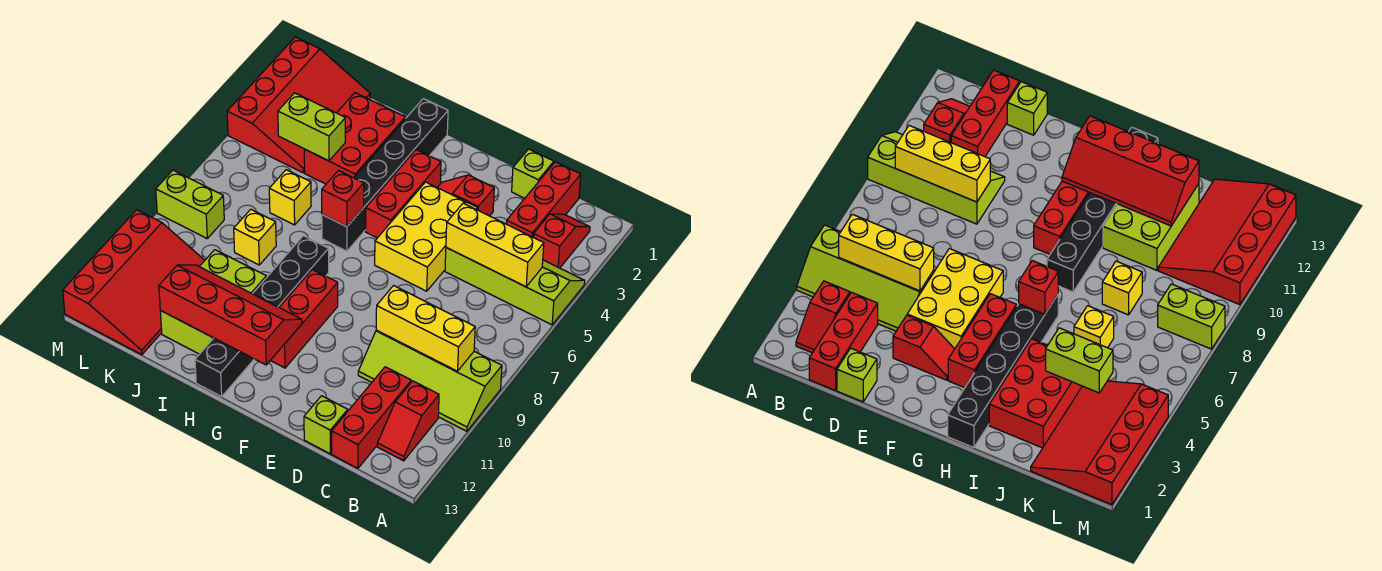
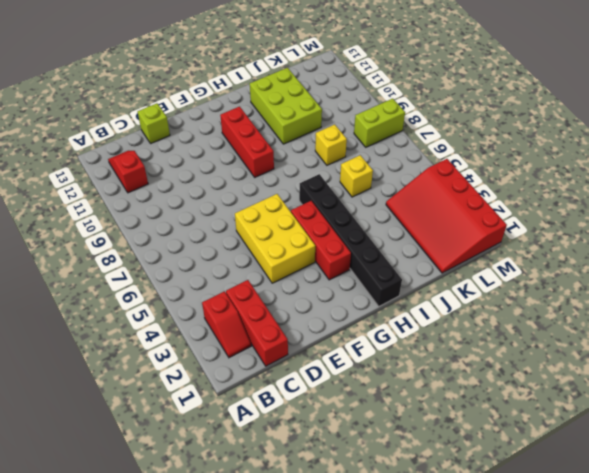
none -> lime 2x4 slope [445,248,585,325]
none -> lime 2x4 slope [358,330,502,431]
none -> red 1x3 brick [332,367,411,468]

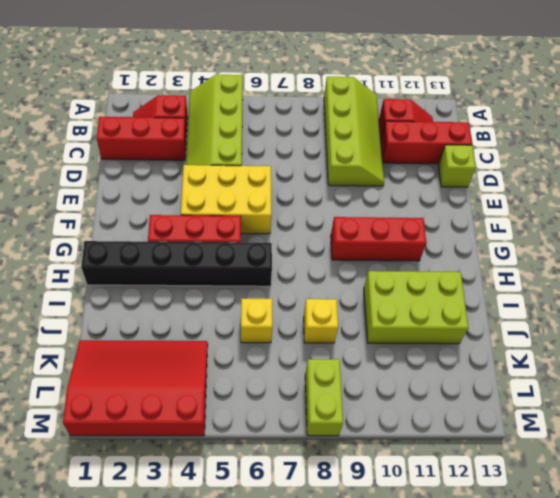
none -> lime 1x1 brick [512,149,554,198]
none -> red 1x2 slope [437,175,494,216]
none -> black 1x6 brick [195,236,329,397]

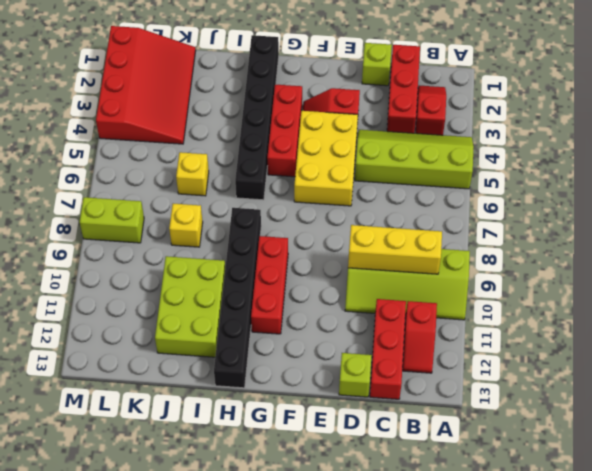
none -> red 2x3 brick [304,93,405,184]
none -> red 3x4 slope [63,210,205,355]
none -> yellow 1x3 brick [446,203,544,287]

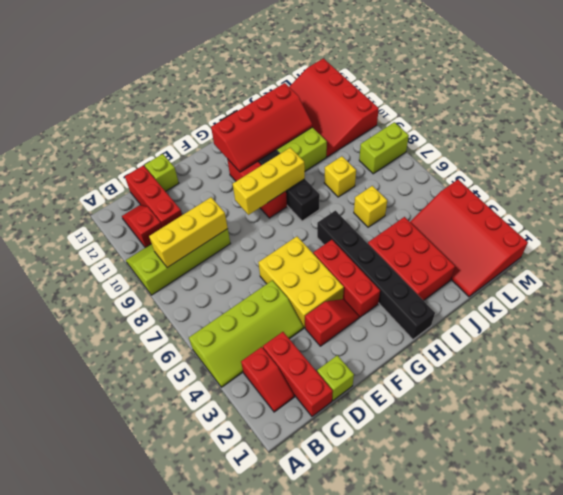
yellow 1x3 brick [233,148,305,215] -> yellow 1x3 brick moved to [446,203,544,287]
none -> red 1x1 brick [322,171,364,227]
none -> lime 1x2 brick [278,93,345,161]

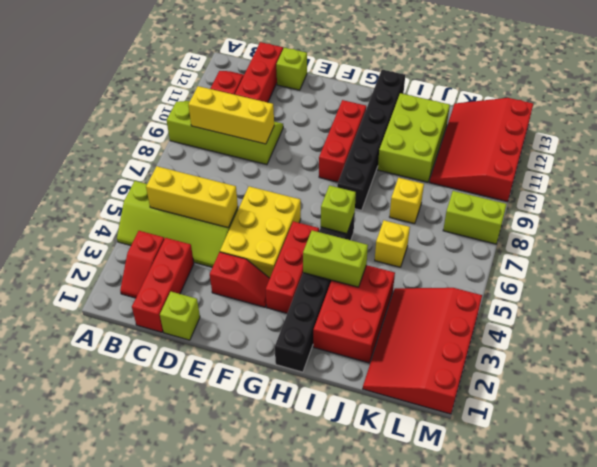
lime 1x2 brick [303,231,368,287] -> lime 1x2 brick moved to [278,93,345,161]
lime 1x1 brick [321,185,356,234] -> red 1x1 brick [322,171,364,227]
none -> red 2x4 slope [159,265,302,365]

